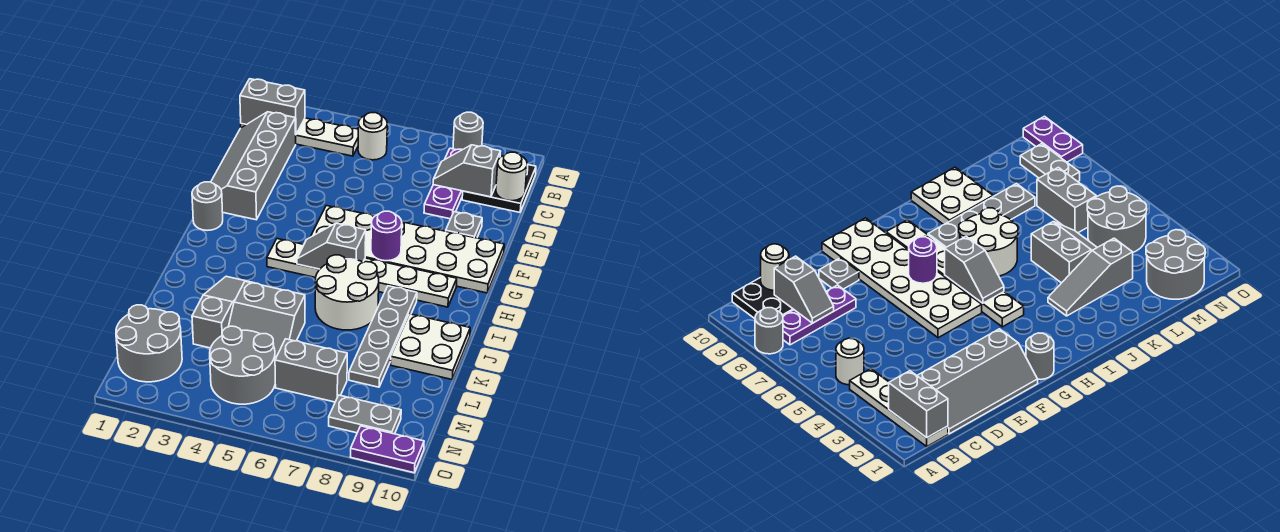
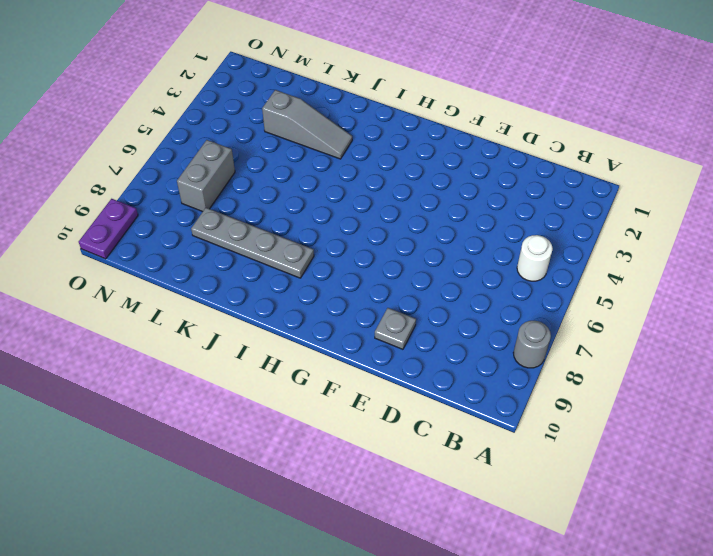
none -> white 1x4 plate [241,118,358,156]
none -> purple 1x3 plate [424,148,463,219]
none -> black 2x2 plate [462,164,536,212]

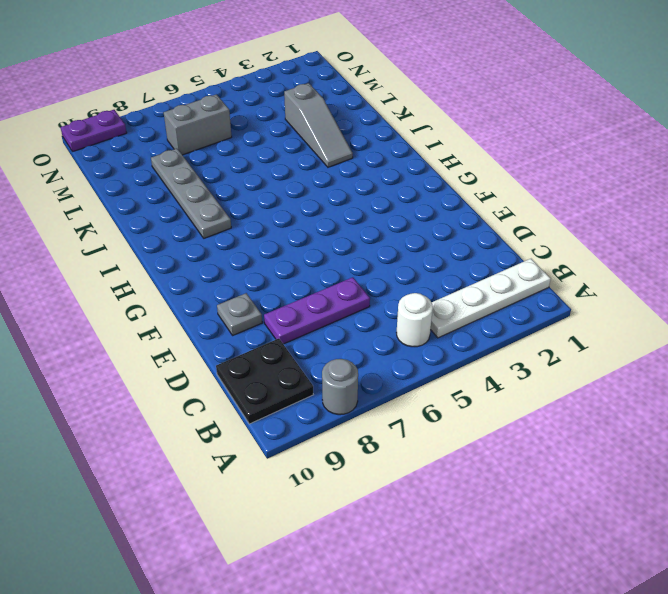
purple 1x3 plate [264,277,370,344] -> purple 1x3 plate turned to [424,148,463,219]
none -> grey 2x4 slope [211,112,296,220]
none -> white 2x6 plate [311,206,504,293]
none -> grey 1x1 round brick [192,182,223,230]

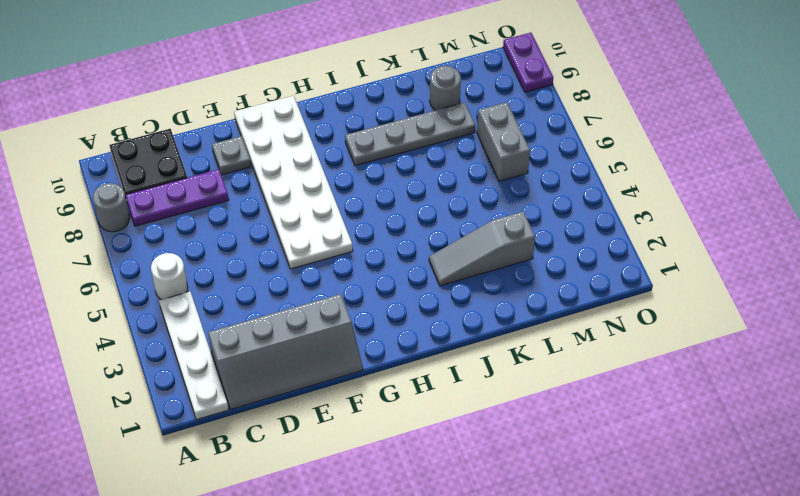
grey 1x1 round brick [430,66,461,110] -> grey 1x1 round brick moved to [192,182,223,230]
none -> white 1x6 plate [267,239,457,307]
none -> white 2x2 round brick [315,255,379,330]
none -> white 2x2 plate [391,314,470,379]

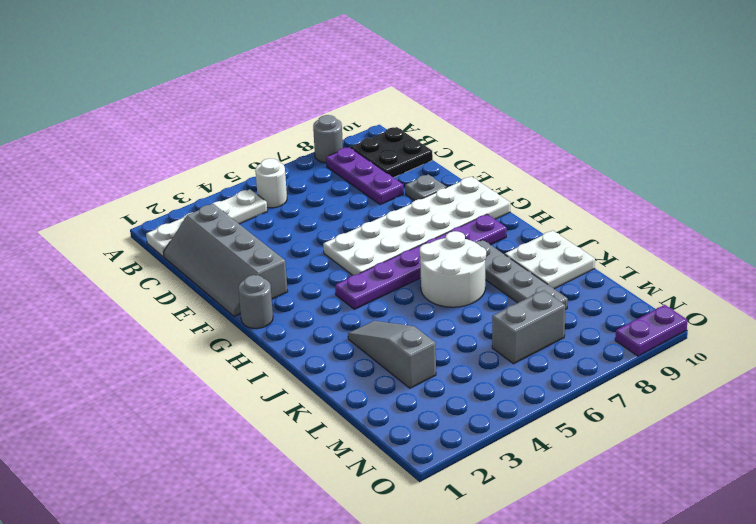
purple 1x6 plate [335,214,507,309] -> white 1x6 plate [267,239,457,307]
none -> grey 2x2 slope [228,281,305,359]
none -> grey 2x2 round brick [116,305,182,382]
none -> grey 2x2 round brick [210,326,275,404]

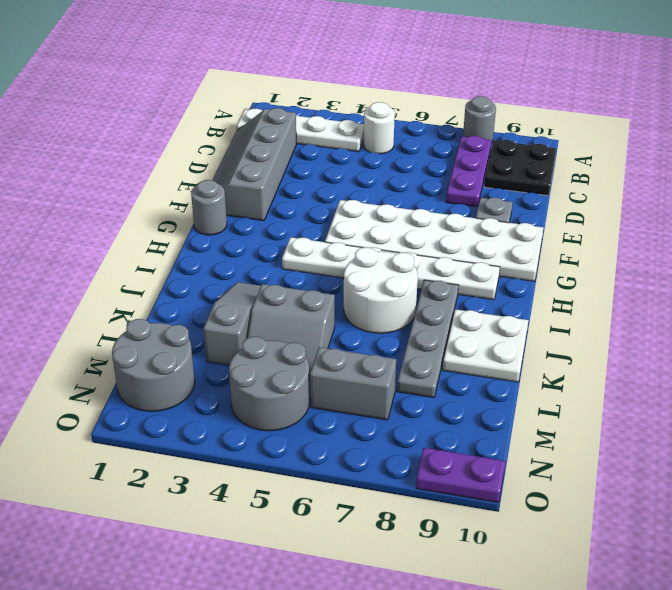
none -> grey 1x2 plate [329,395,401,434]
none -> grey 1x2 brick [240,79,305,134]
none -> grey 1x2 slope [433,145,500,197]

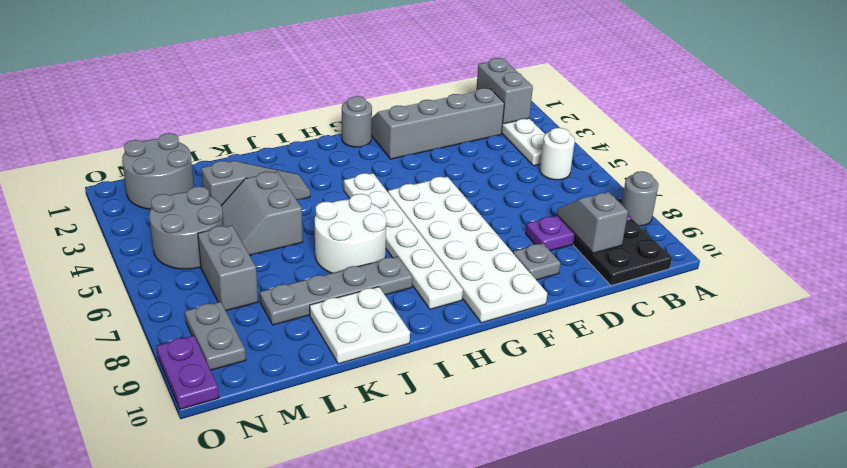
none -> white 1x1 round brick [496,152,527,201]
none -> purple 1x1 round brick [371,211,402,261]
none -> grey 1x2 slope [297,223,366,269]

